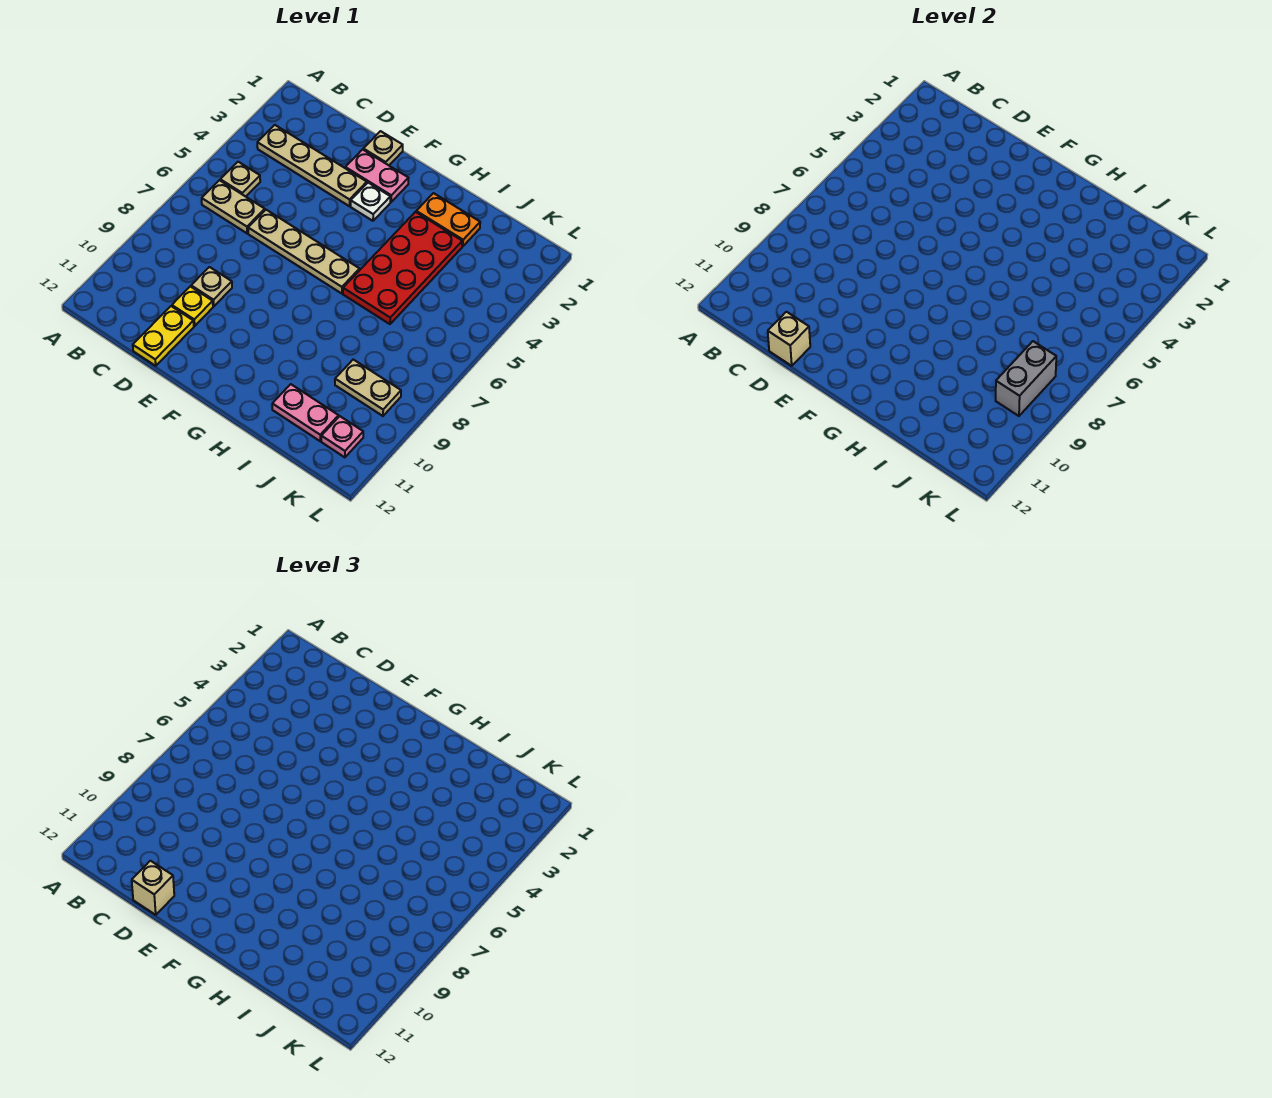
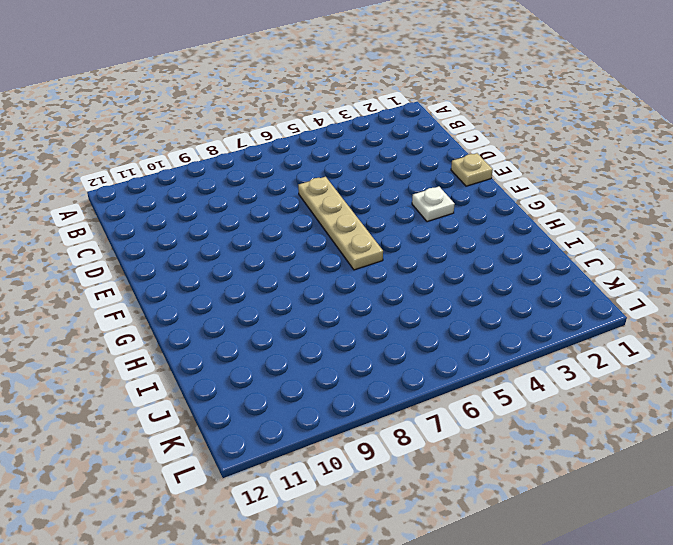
none -> tan 1x4 plate [257,125,367,206]
none -> tan 1x1 plate [220,162,260,197]
none -> tan 1x2 plate [202,180,265,233]

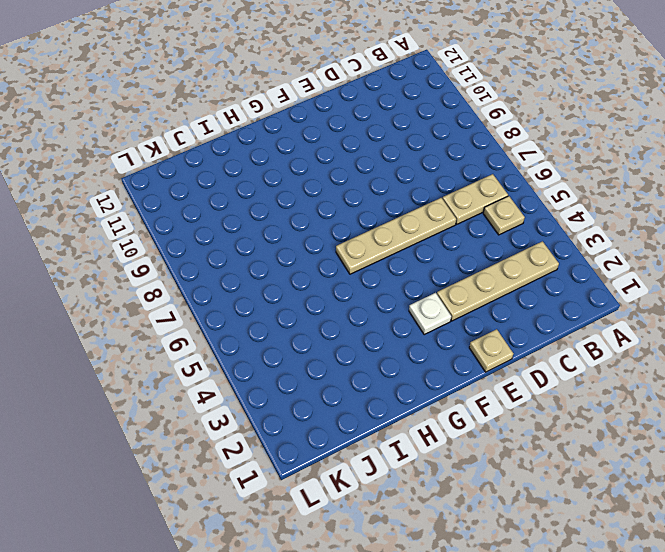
none -> tan 1x1 plate [191,267,232,306]
none -> yellow 1x1 plate [172,286,213,326]
none -> yellow 1x2 plate [133,306,194,366]

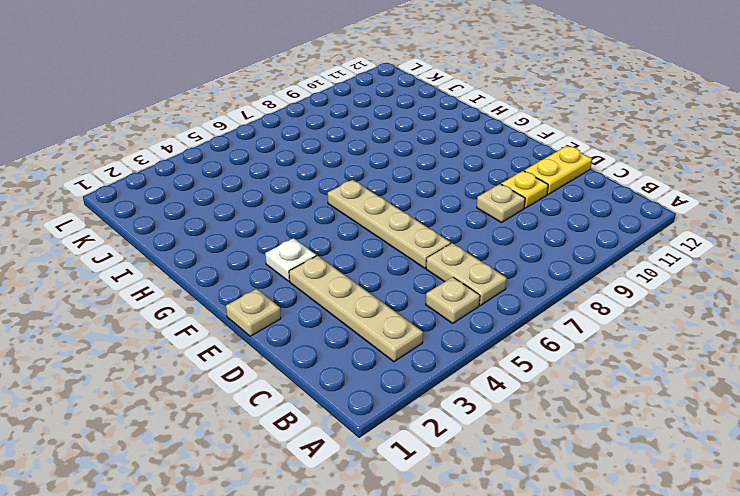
none -> pink 1x2 plate [345,150,408,202]
none -> orange 1x2 plate [416,193,480,247]
none -> red 2x4 plate [343,212,462,324]

